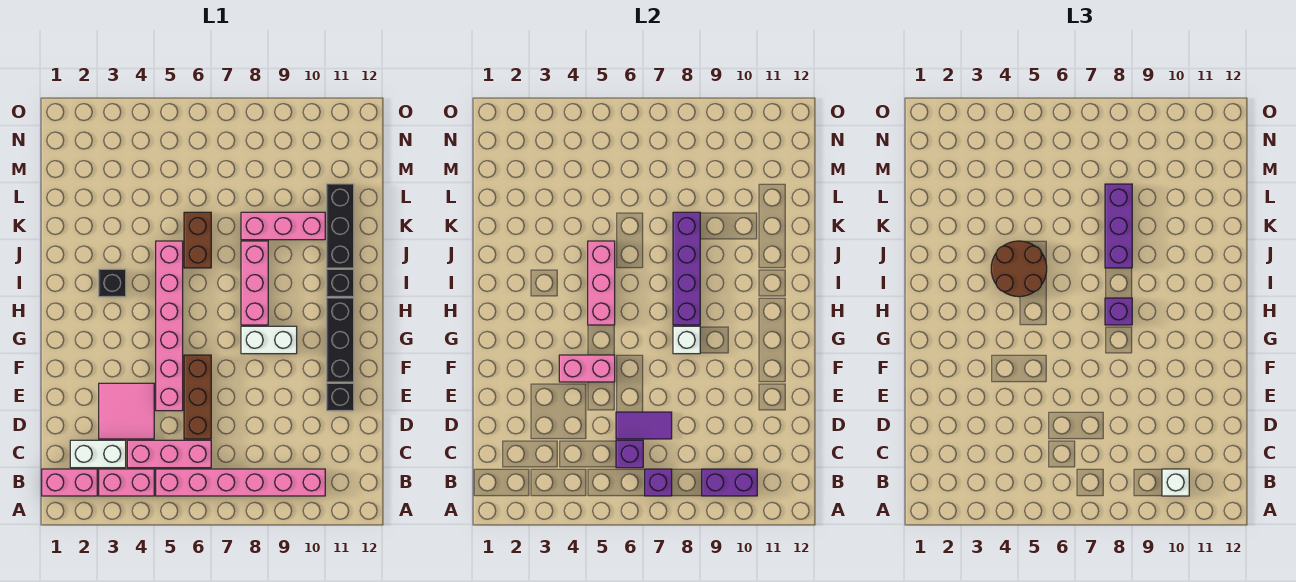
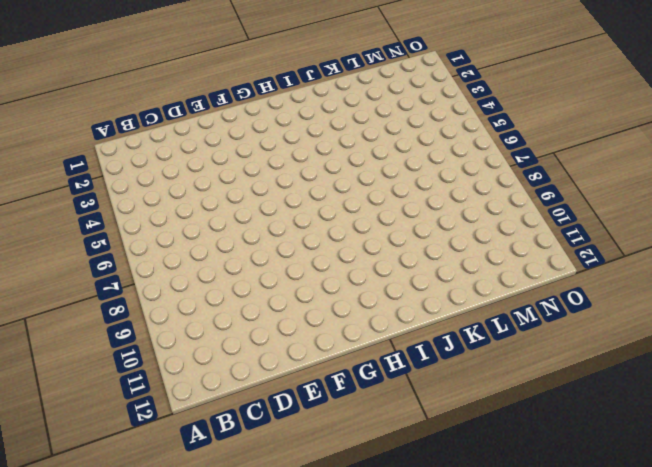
none -> pink 1x2 brick [42,469,97,496]
none -> pink 1x2 brick [99,469,154,496]
none -> pink 1x6 brick [156,469,325,496]

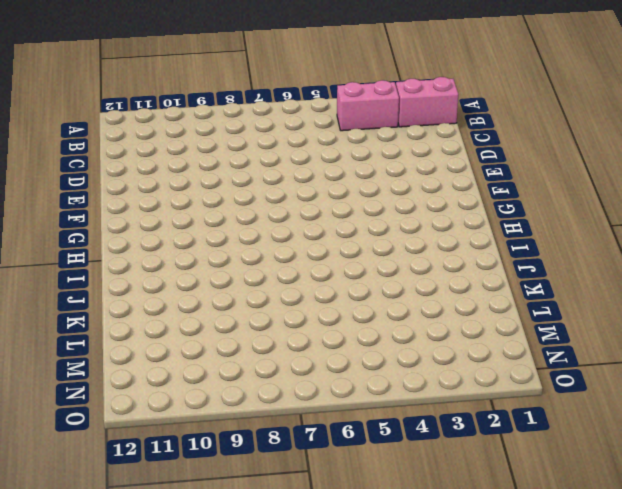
none -> pink 1x6 brick [156,469,325,496]
none -> white 1x2 brick [70,440,126,468]
none -> pink 1x3 brick [127,440,211,468]

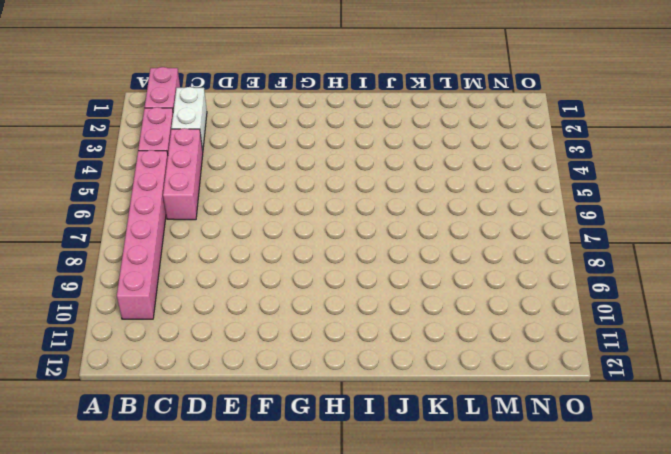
none -> pink 2x2 tile [99,383,154,439]
none -> brown 1x3 brick [184,355,211,439]
none -> pink 1x6 brick [156,241,183,411]

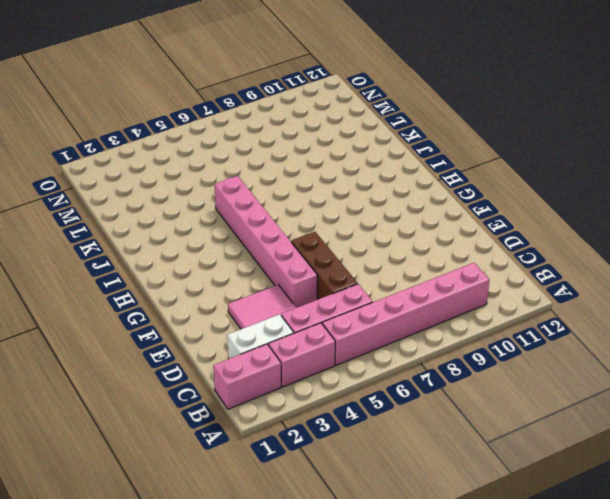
none -> black 1x1 brick [327,383,354,411]
none -> black 1x3 brick [327,298,354,382]
none -> white 1x2 brick [241,326,297,354]

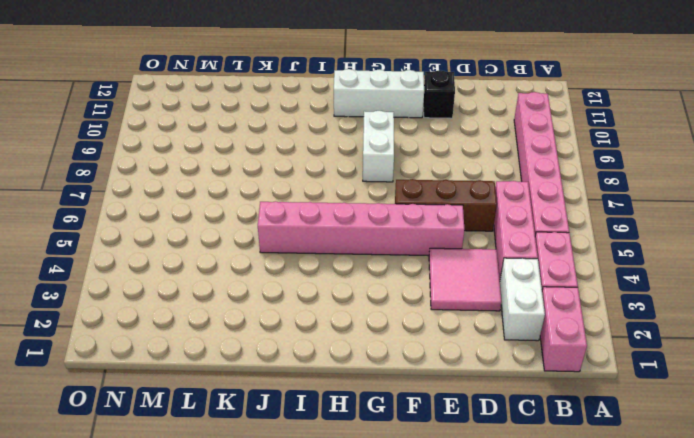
white 1x3 brick [334,69,424,118] -> black 1x3 brick [327,298,354,382]
none -> pink 1x3 brick [241,241,268,325]
none -> black 1x1 brick [99,269,126,297]
none -> black 1x1 brick [327,269,354,297]

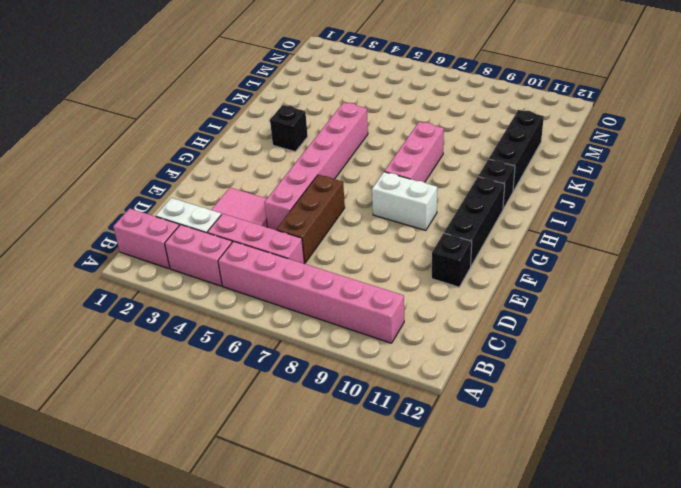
none -> brown 1x2 brick [184,212,211,268]
none -> pink 1x3 brick [241,212,325,240]
none -> purple 1x1 brick [645,469,672,496]

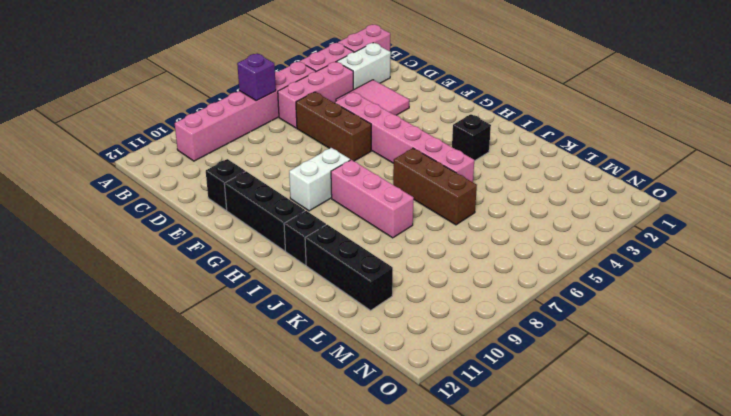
brown 1x3 brick [393,148,477,225] -> brown 1x2 brick [184,212,211,268]
none -> pink 1x3 brick [241,212,325,240]
none -> purple 1x2 brick [702,469,757,496]
none -> purple 1x1 brick [616,440,643,468]

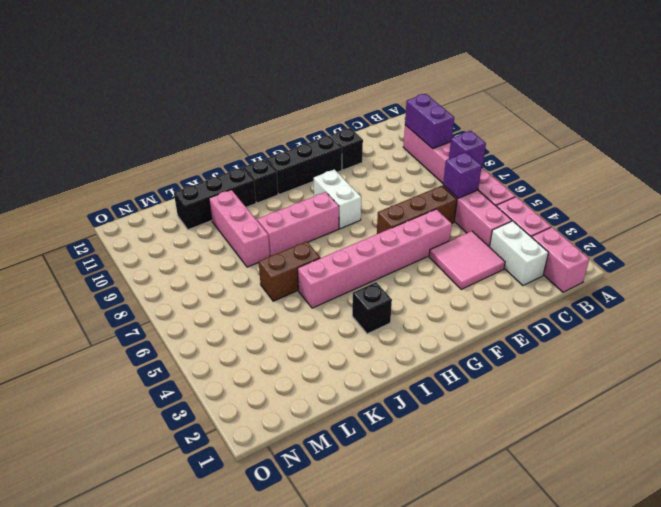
none -> purple 1x2 tile [616,412,672,439]
none -> pink 1x2 brick [559,355,615,382]
none -> white 1x1 brick [673,326,700,354]

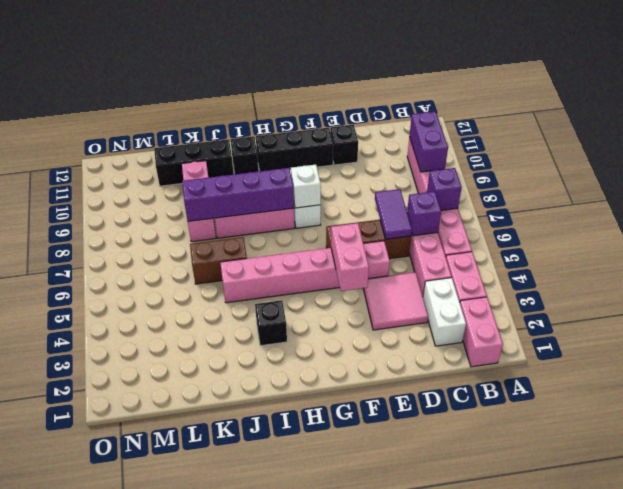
none -> pink 1x3 brick [588,241,615,325]
none -> white 1x1 brick [1162,469,1189,496]
none -> purple 1x1 brick [1105,298,1132,325]

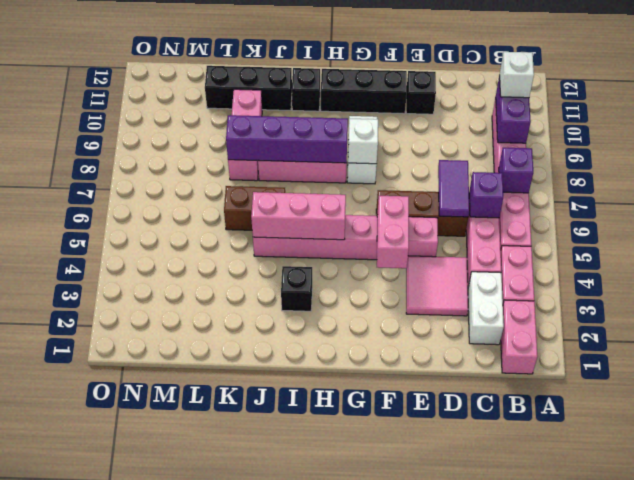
none -> purple 1x1 brick [1105,298,1132,325]
none -> brown 2x2 round brick [991,241,1047,297]
none -> purple 1x3 brick [1105,184,1132,268]

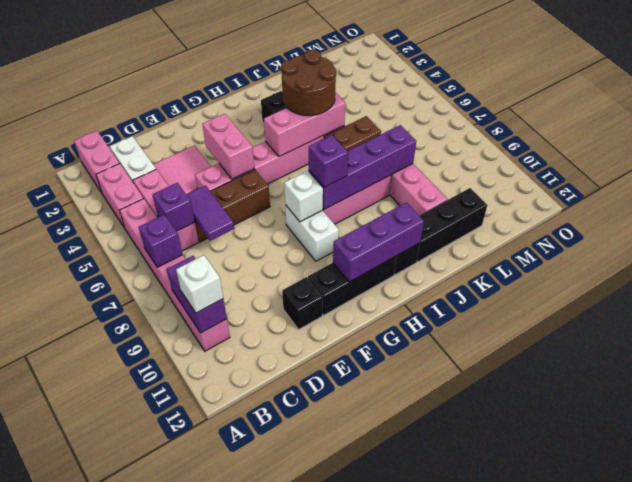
purple 1x3 brick [333,202,424,282] -> purple 1x3 brick moved to [1105,184,1132,268]

